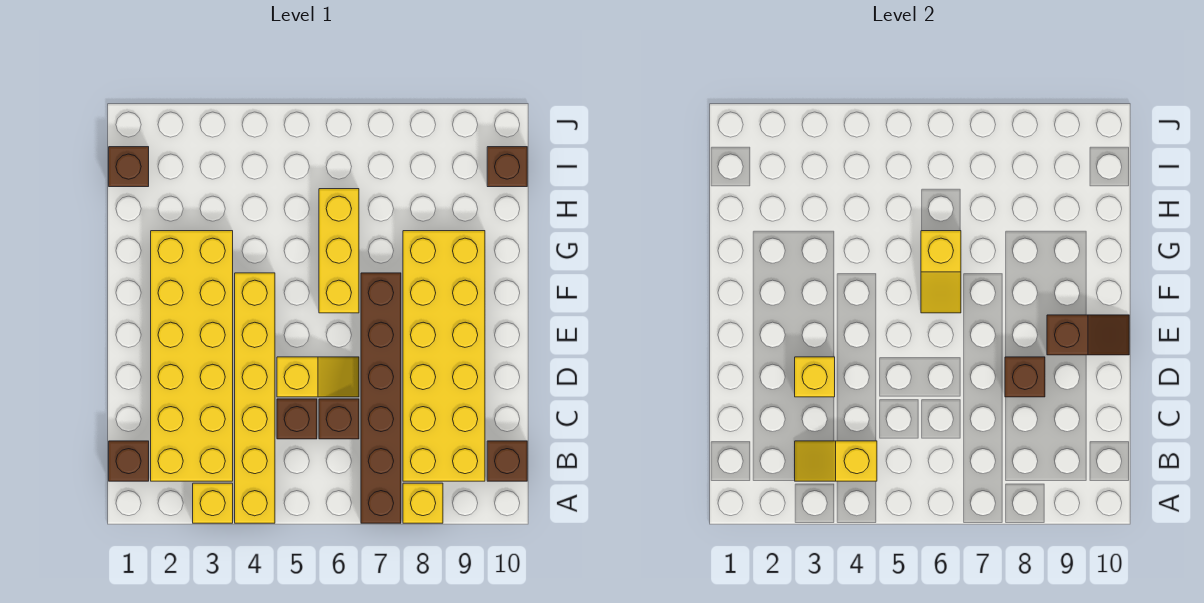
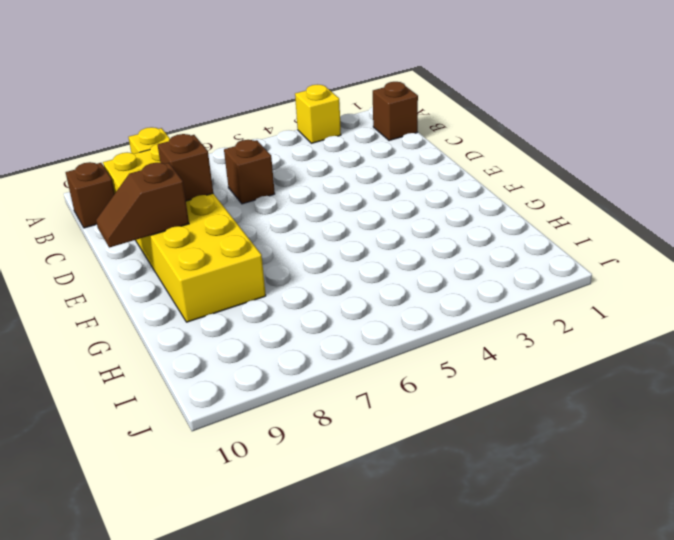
none -> yellow 1x6 brick [235,273,275,523]
none -> brown 1x6 brick [361,273,401,523]
none -> yellow 2x6 brick [151,231,233,481]

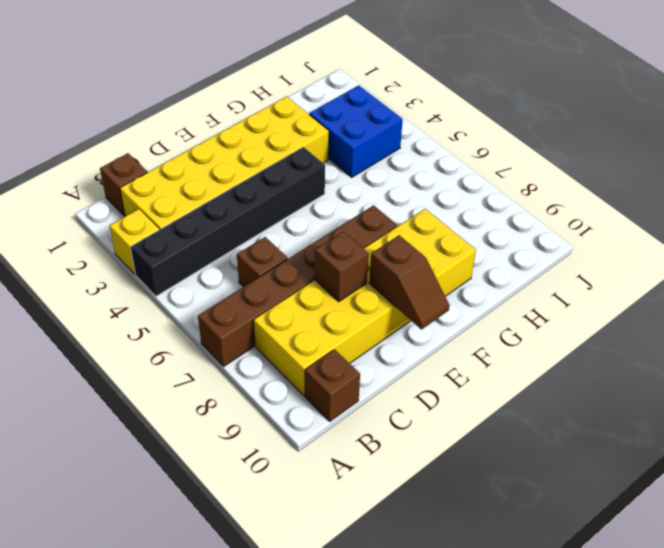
black 1x6 brick [131,147,325,296] -> yellow 1x6 brick [235,273,275,523]
blue 2x2 brick [309,85,403,177] -> none
none -> yellow 1x1 brick [403,483,443,523]
none -> brown 1x1 brick [277,399,317,439]
none -> yellow 1x2 slope [277,357,359,397]

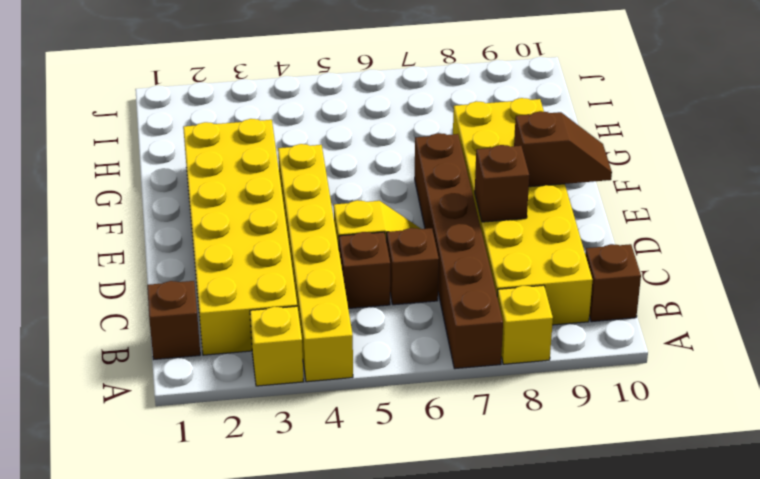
none -> yellow 1x3 brick [319,189,359,313]
none -> brown 1x1 brick [109,147,149,187]
none -> brown 1x1 brick [487,147,527,187]

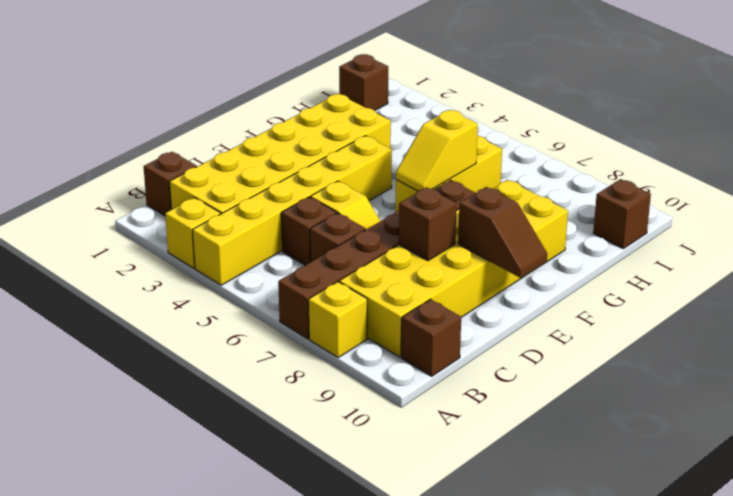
none -> yellow 1x2 slope [795,441,877,481]
none -> yellow 1x1 brick [795,357,835,397]

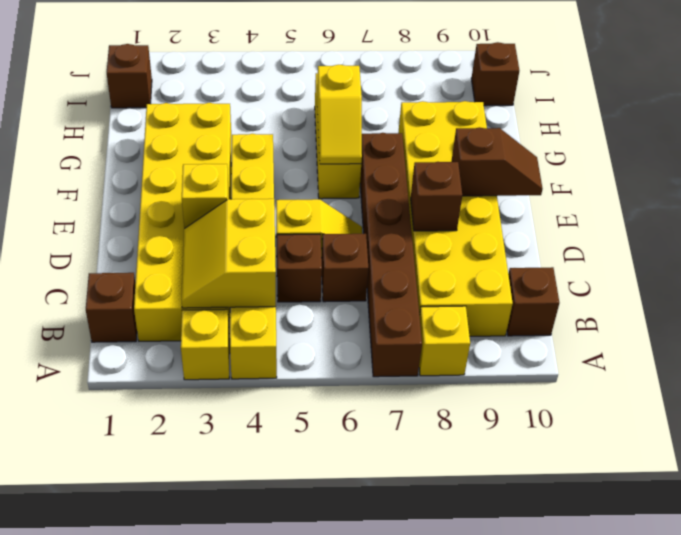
yellow 2x2 slope [182,199,276,308] -> yellow 1x2 slope [795,441,877,481]

